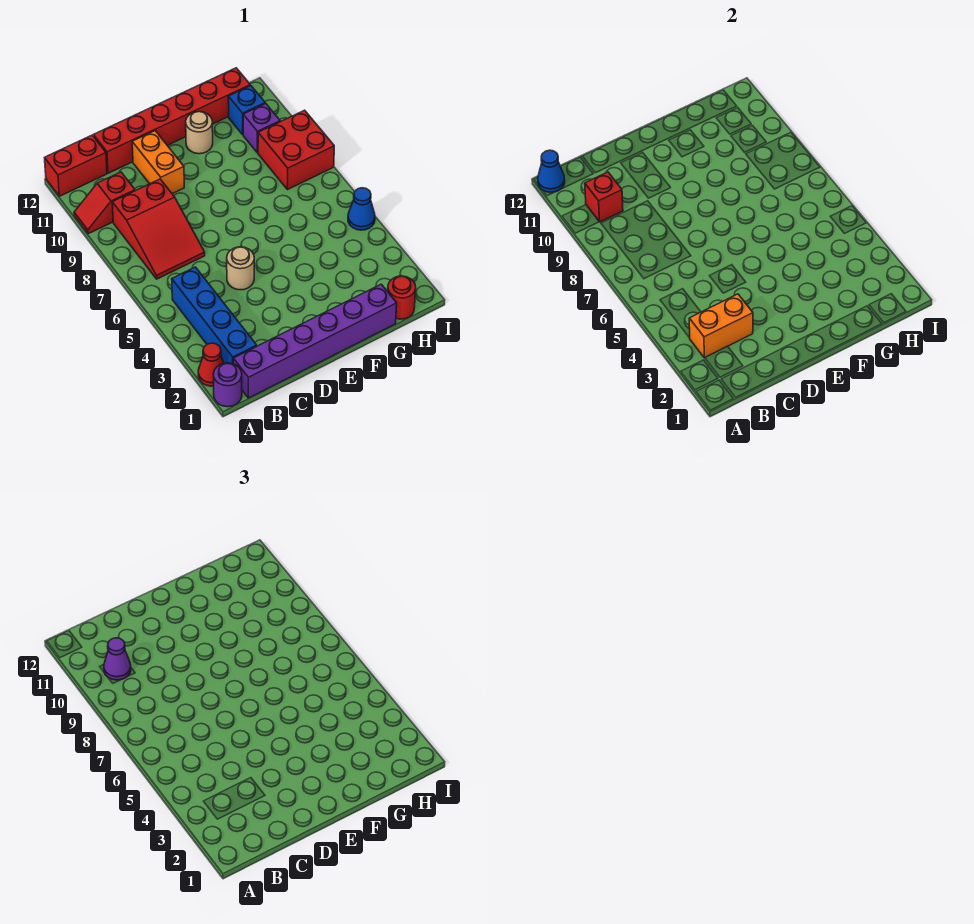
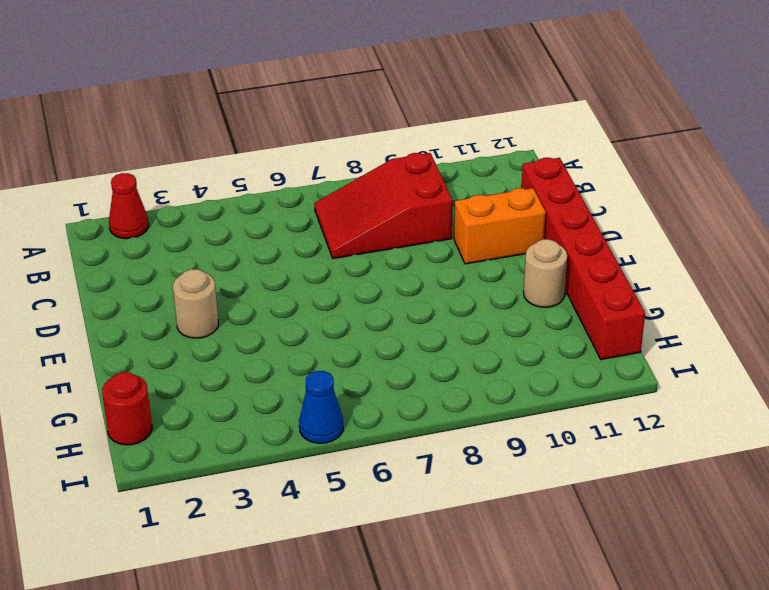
tan 1x1 round brick [173,269,218,338] -> tan 1x1 round brick moved to [227,247,254,290]
none -> purple 1x1 round brick [213,363,242,407]
none -> red 1x2 slope [74,172,135,234]
none -> red 1x2 brick [45,135,107,196]

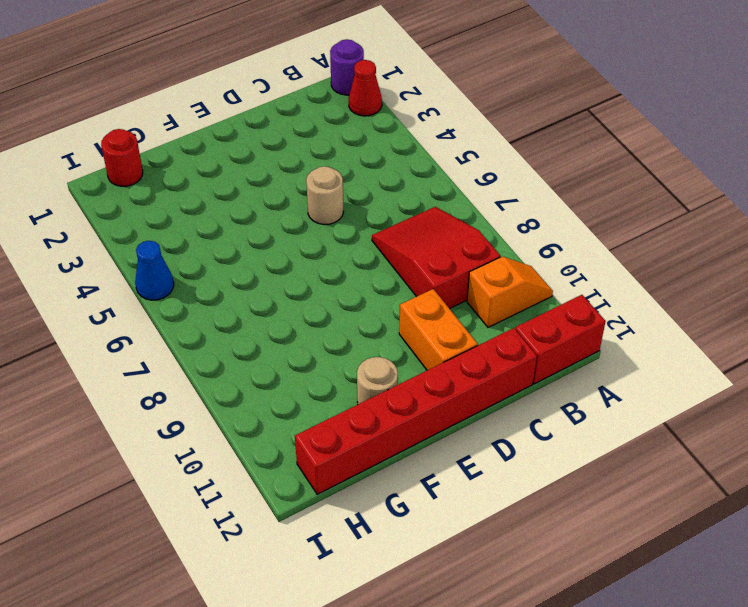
orange 1x2 slope [467,257,553,327] -> red 1x2 slope [74,172,135,234]
none -> purple 1x6 brick [233,284,397,398]
none -> blue 1x4 brick [172,267,257,364]
none -> red 2x2 brick [258,110,334,190]

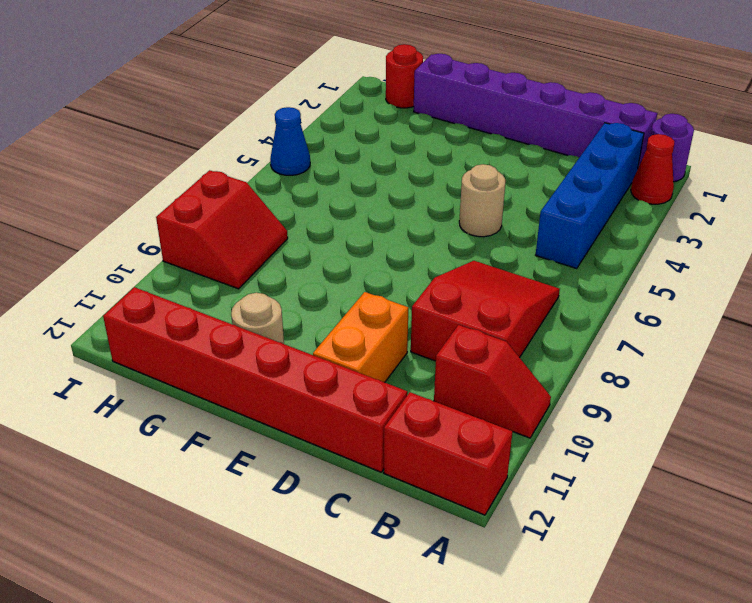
red 2x2 slope [156,170,288,289] -> red 2x2 brick [258,110,334,190]
none -> purple 1x1 brick [243,103,280,153]
none -> blue 1x1 brick [228,86,265,134]
none -> blue 1x1 cone [538,150,565,192]

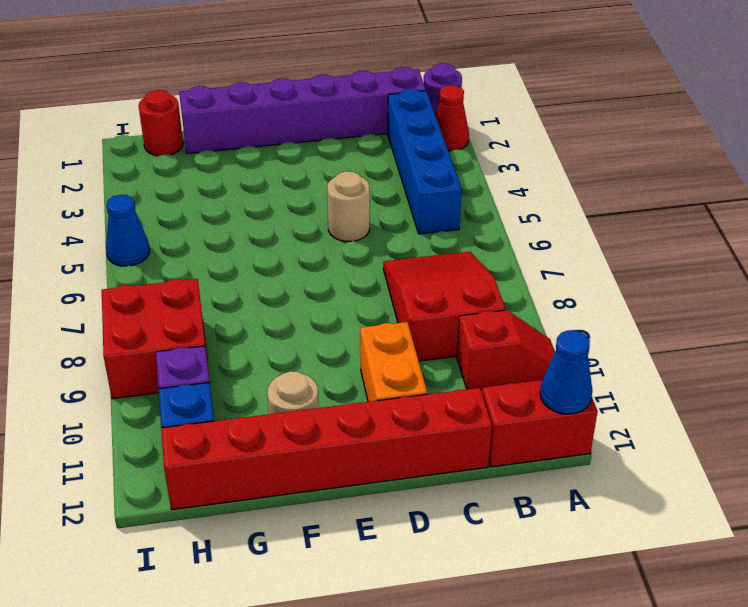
none -> orange 1x2 brick [689,294,753,358]
none -> red 1x1 brick [585,172,623,222]
none -> purple 1x1 cone [104,638,131,680]

